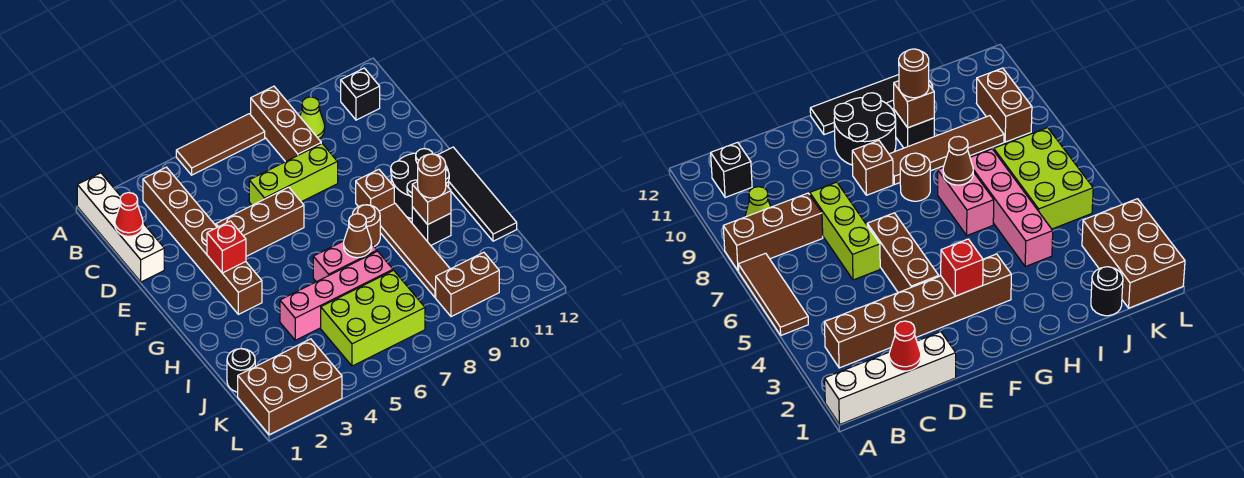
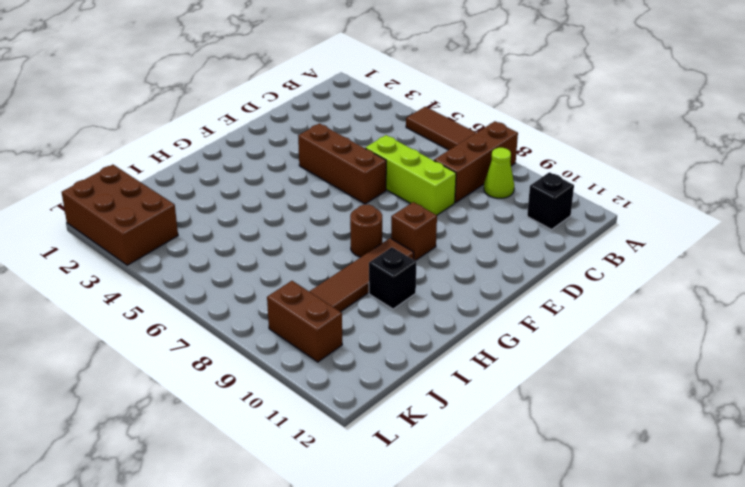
none -> white 1x4 brick [77,173,164,282]
none -> brown 1x6 brick [143,167,262,314]
none -> black 2x2 round brick [391,149,449,218]

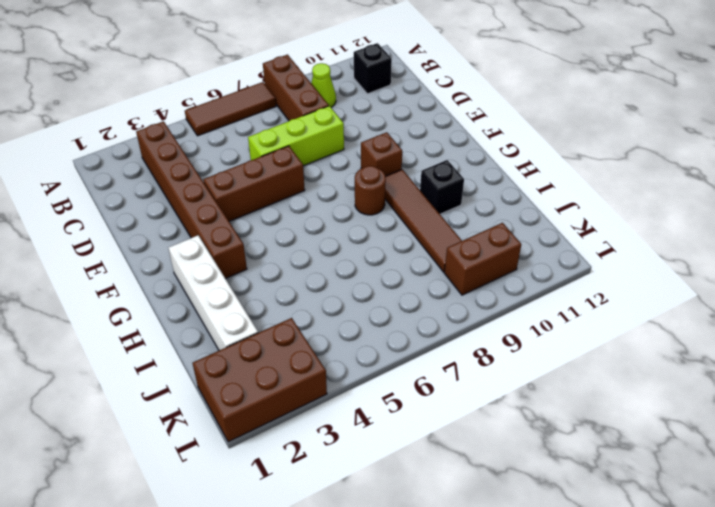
white 1x4 brick [168,235,258,350] -> white 1x4 brick moved to [77,173,164,282]
none -> black 2x2 round brick [391,149,449,218]
none -> black 1x4 tile [438,147,517,241]
none -> pink 1x2 brick [313,241,377,282]

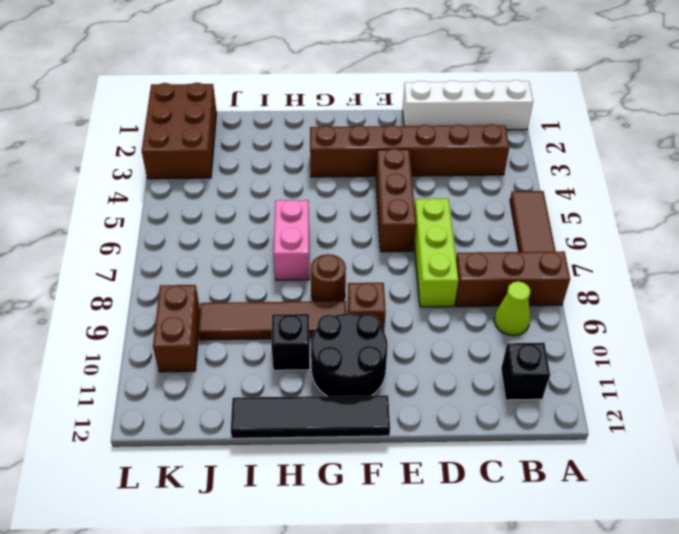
none -> pink 1x4 brick [280,251,393,340]
none -> black 1x1 round brick [227,349,255,392]
none -> lime 2x3 brick [321,270,425,366]

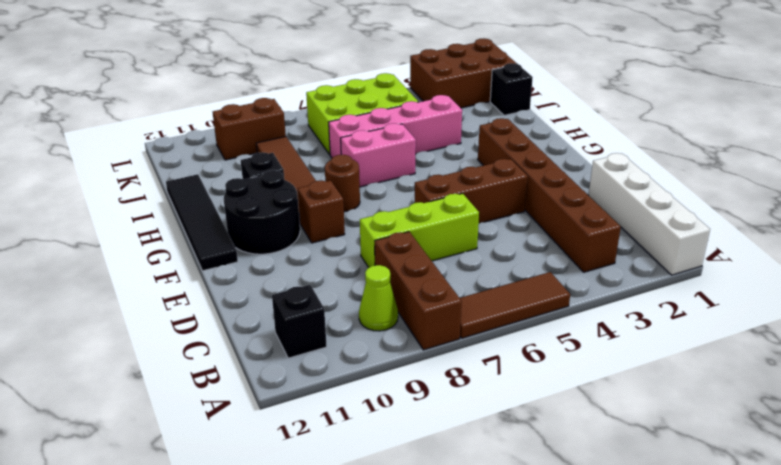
black 1x1 brick [490,63,533,115] -> black 1x1 round brick [227,349,255,392]
none -> red 1x1 cone [115,193,143,236]
none -> red 1x1 brick [207,221,246,273]
none -> brown 1x1 cone [344,214,372,258]

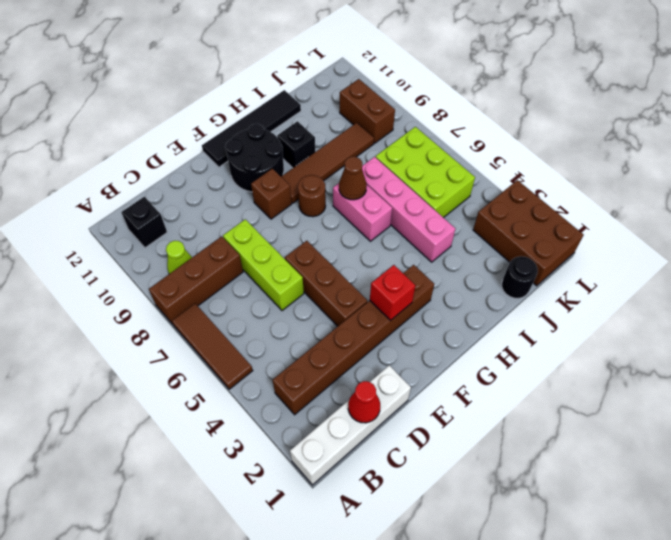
none -> brown 1x1 brick [412,182,451,224]
none -> brown 1x1 round brick [418,154,446,198]

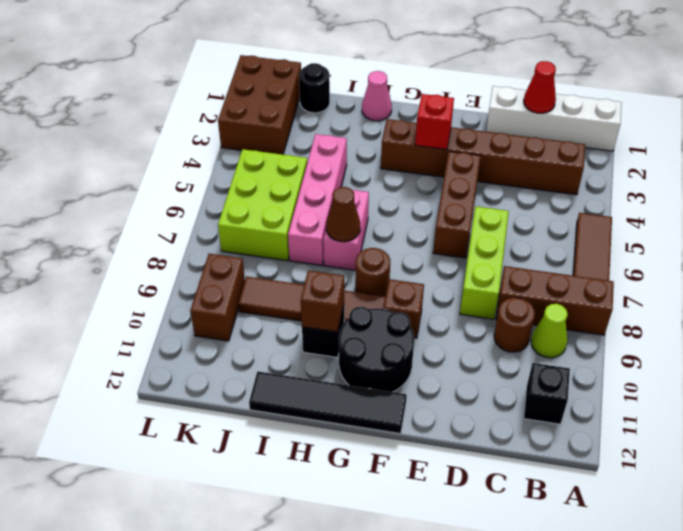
brown 1x1 round brick [494,298,535,352] -> brown 1x1 round brick moved to [418,154,446,198]
pink 1x1 cone [362,71,392,121] -> none

